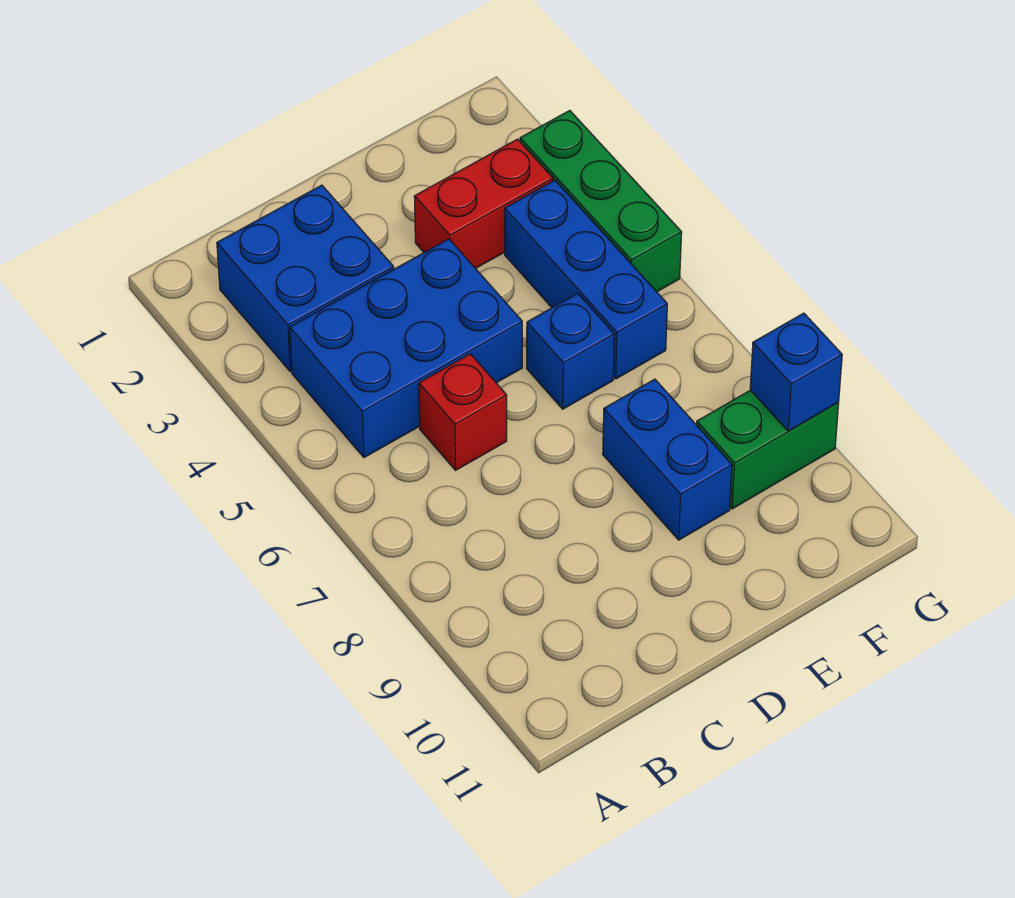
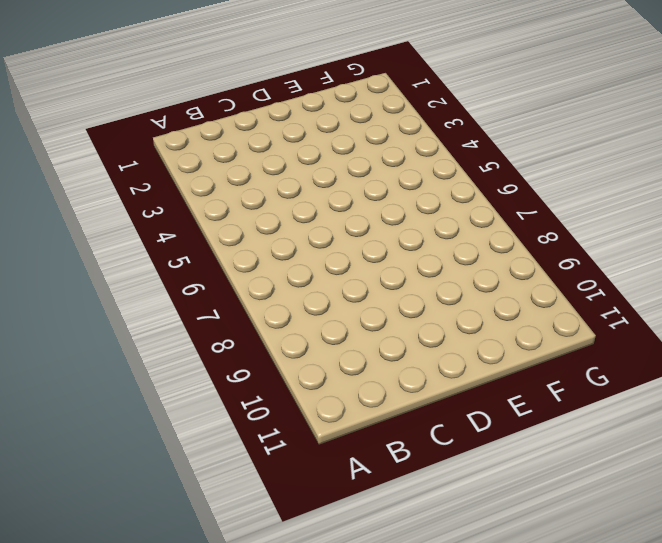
none -> blue 2x2 brick [217,185,394,372]
none -> blue 2x3 brick [290,239,522,458]

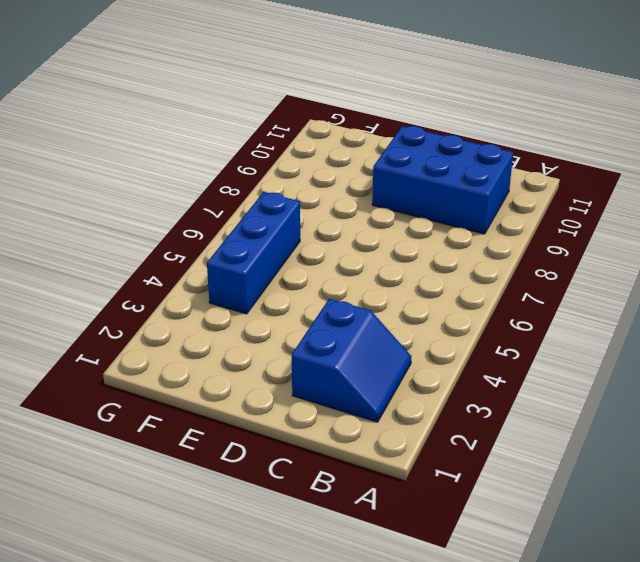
blue 2x2 slope [292,299,412,422] -> blue 2x2 brick [217,185,394,372]
blue 2x3 brick [372,126,513,234] -> blue 2x3 brick moved to [290,239,522,458]
none -> red 1x1 brick [419,354,507,470]
none -> red 1x2 brick [414,139,553,269]

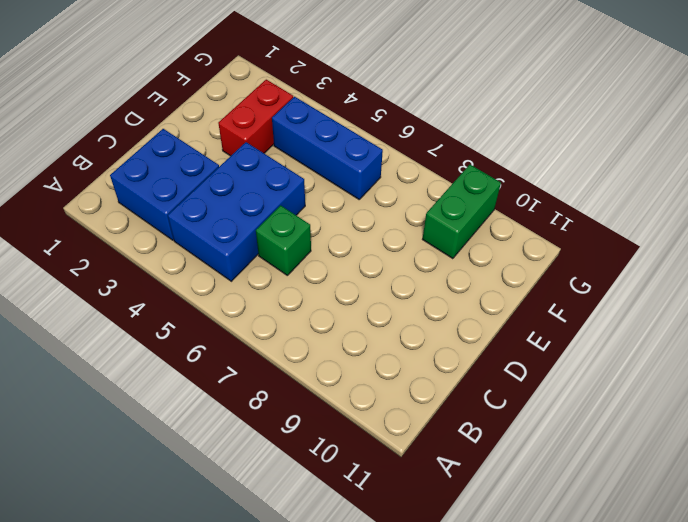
green 1x1 brick [256,205,311,275] -> red 1x1 brick [419,354,507,470]
none -> blue 1x1 brick [527,293,614,409]
none -> blue 1x2 brick [603,379,732,540]

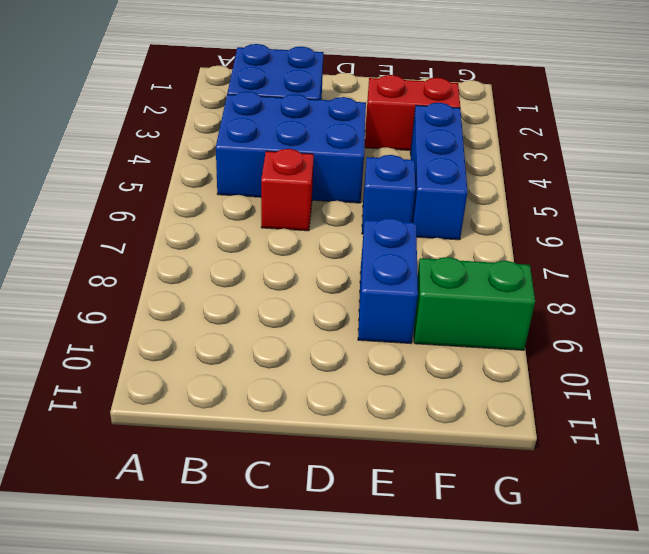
none -> green 1x3 brick [520,110,682,292]
none -> blue 1x1 brick [750,313,842,431]

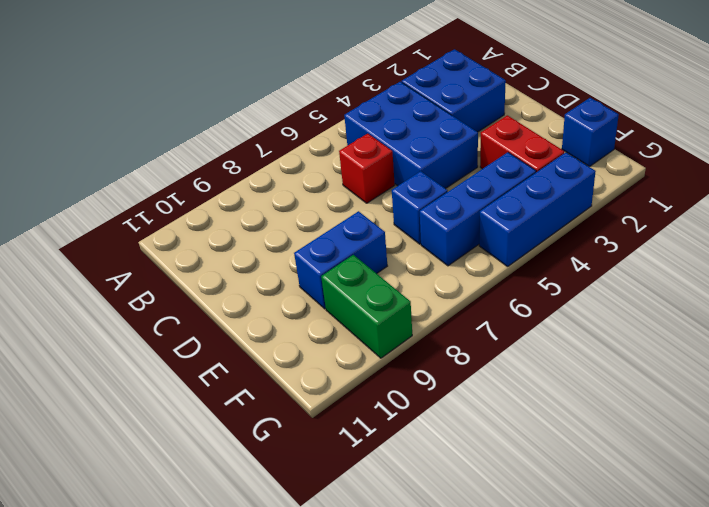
blue 1x1 brick [562,98,619,167] -> blue 1x1 brick moved to [750,313,842,431]
blue 1x3 brick [479,153,596,267] -> green 1x3 brick [520,110,682,292]

